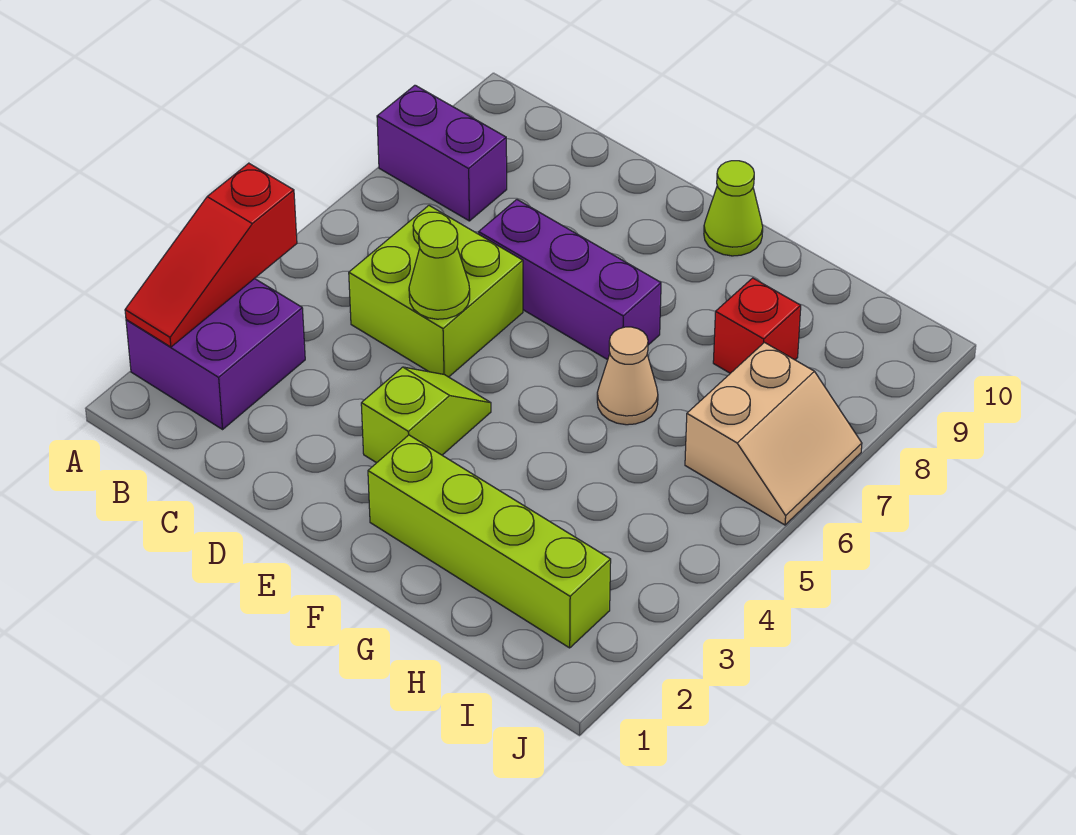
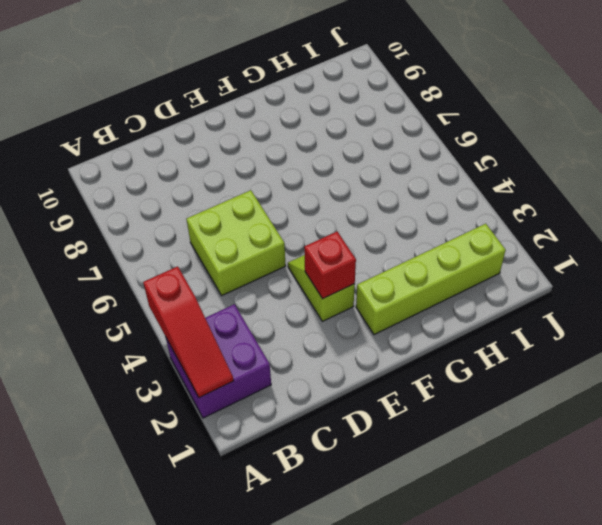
red 1x1 brick [304,232,356,299] -> red 1x1 brick moved to [713,278,801,373]
none -> purple 1x2 brick [377,85,507,221]
none -> purple 1x3 brick [479,200,661,360]
none -> lime 1x1 cone [704,161,763,256]

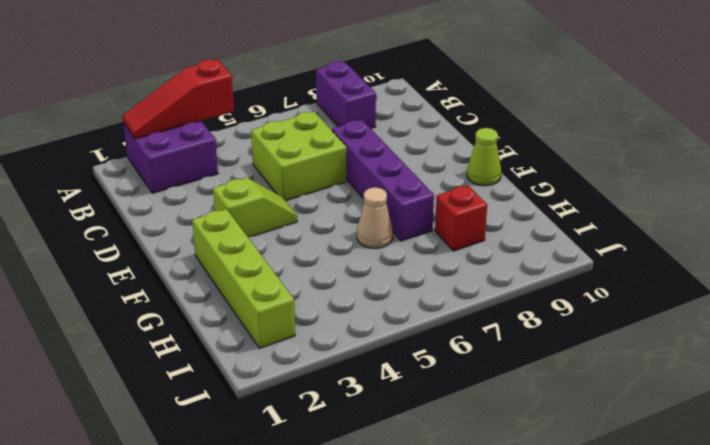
purple 1x4 brick [332,120,434,241] -> purple 1x3 brick [479,200,661,360]
none -> tan 2x2 slope [685,343,862,525]
none -> lime 1x1 cone [409,221,470,319]

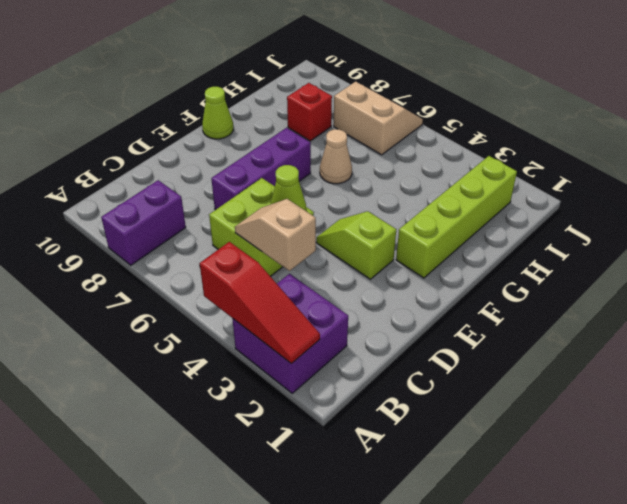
tan 1x2 slope [235,199,316,271] -> none

